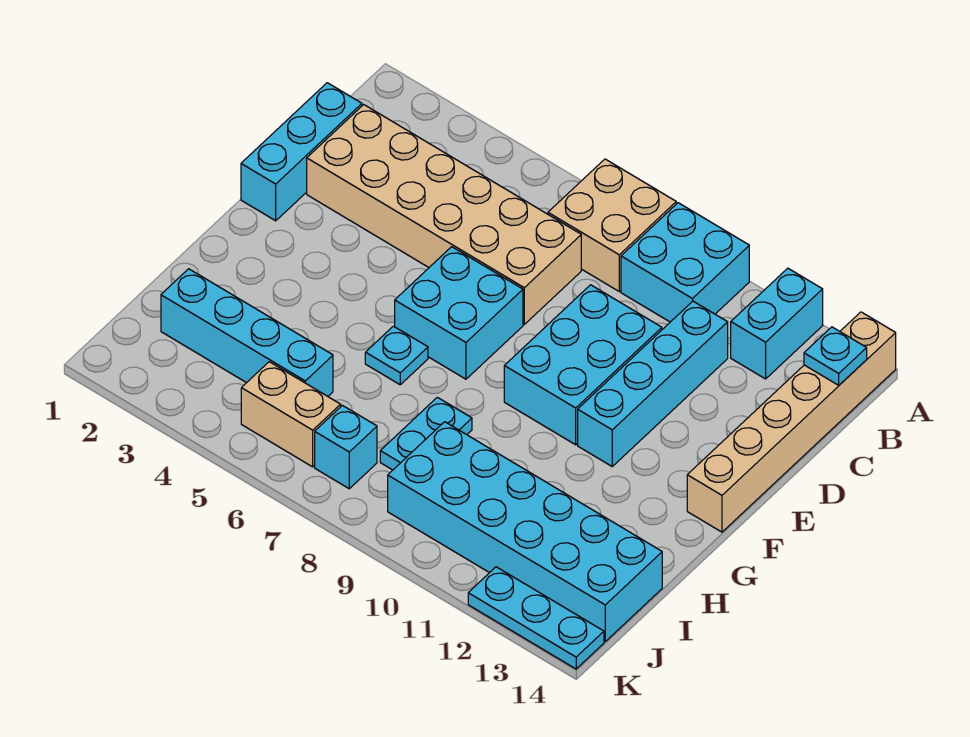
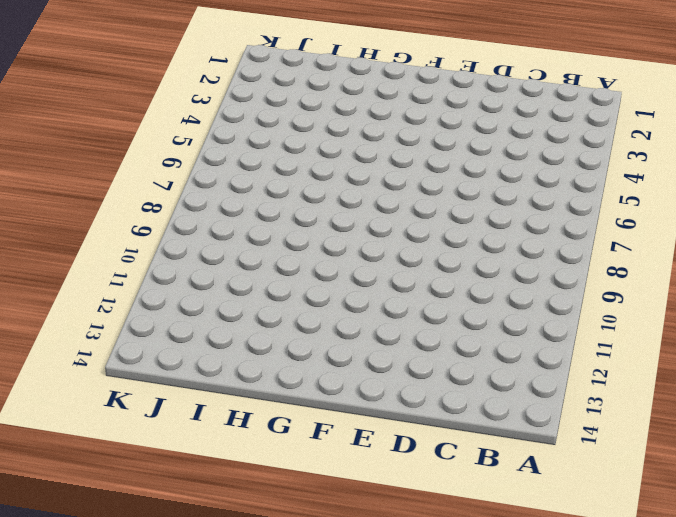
none -> tan 2x2 brick [548,159,676,291]
none -> cyan 2x2 brick [621,203,749,322]
none -> cyan 1x2 brick [731,268,823,379]

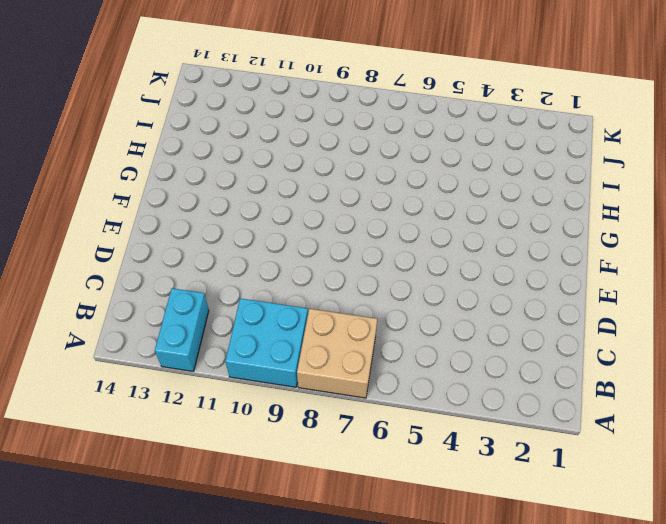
none -> tan 1x6 brick [687,312,896,532]
none -> cyan 1x3 brick [241,83,362,221]
none -> tan 2x6 brick [307,105,581,324]

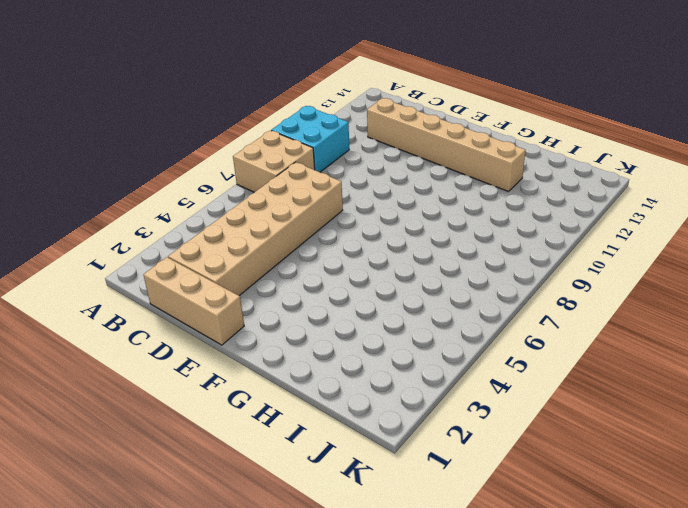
tan 1x3 brick [143,257,244,345] -> cyan 1x3 brick [241,83,362,221]
tan 1x6 brick [367,98,526,192] -> tan 1x6 brick moved to [687,312,896,532]
none -> cyan 1x2 brick [731,268,823,379]
none -> cyan 1x4 brick [578,301,728,466]
none -> cyan 2x3 brick [504,285,662,445]

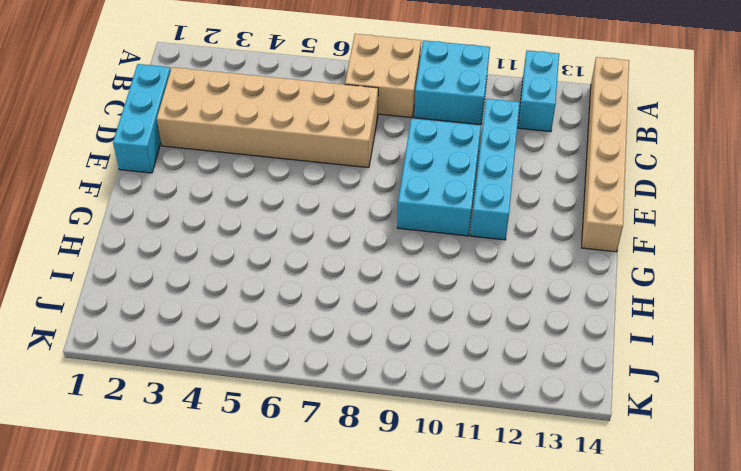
none -> cyan 2x2 brick [395,247,523,379]
none -> cyan 1x1 plate [365,326,428,385]
none -> cyan 1x2 plate [380,397,472,470]

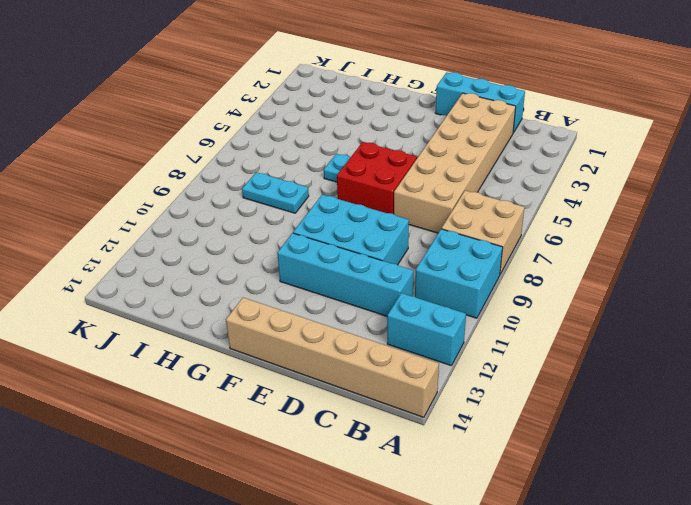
red 2x2 brick [337,142,417,214] -> cyan 2x2 brick [395,247,523,379]
none -> cyan 1x4 brick [161,269,333,396]
none -> cyan 2x6 brick [388,422,662,641]
none -> tan 1x2 brick [241,362,341,467]

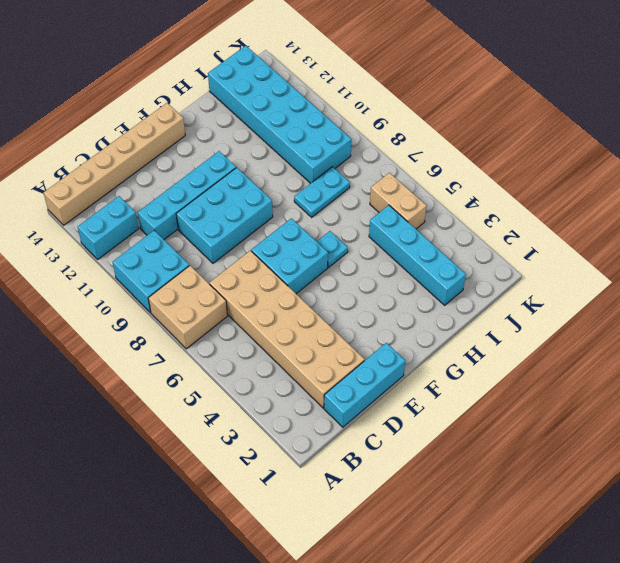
none -> cyan 1x1 brick [315,405,377,489]
none -> cyan 1x3 plate [468,567,604,669]
none -> cyan 1x1 plate [804,327,867,385]

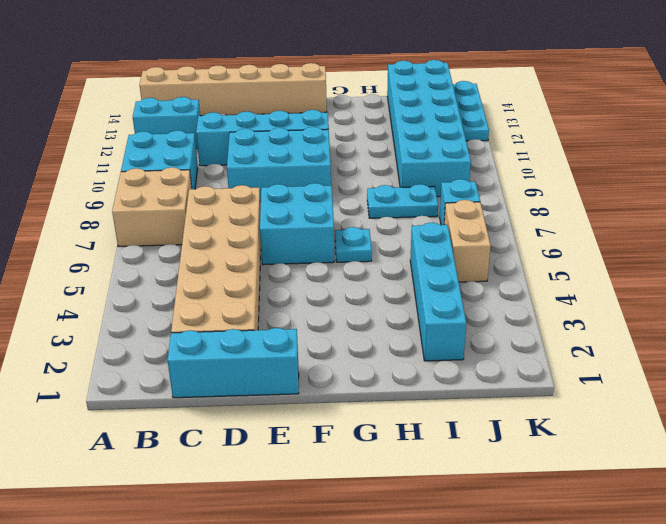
none -> cyan 1x1 plate [804,327,867,385]

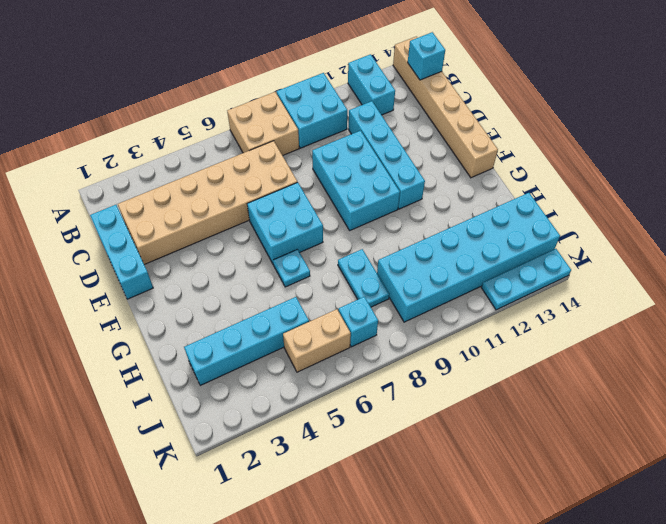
cyan 1x1 brick [408,32,445,80] -> cyan 1x1 plate [804,327,867,385]

